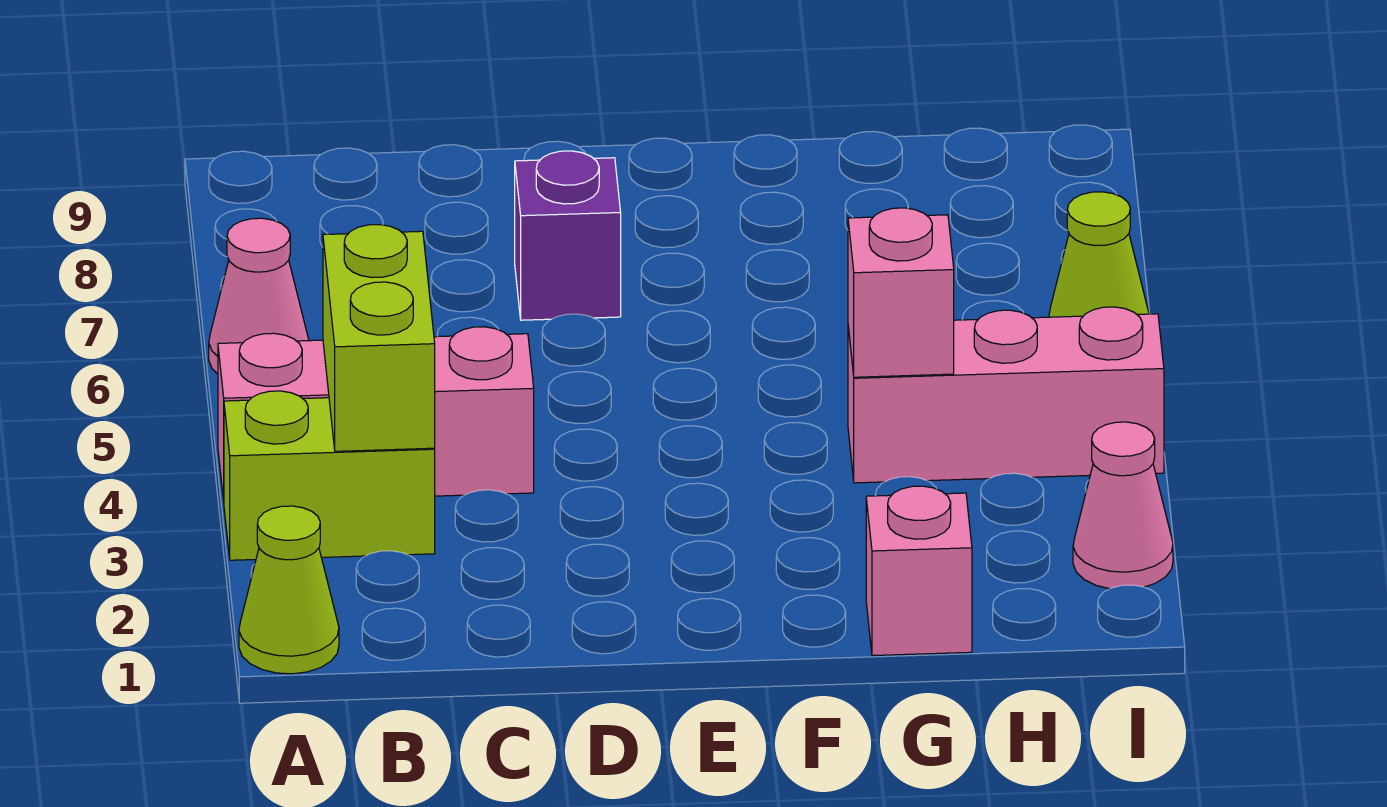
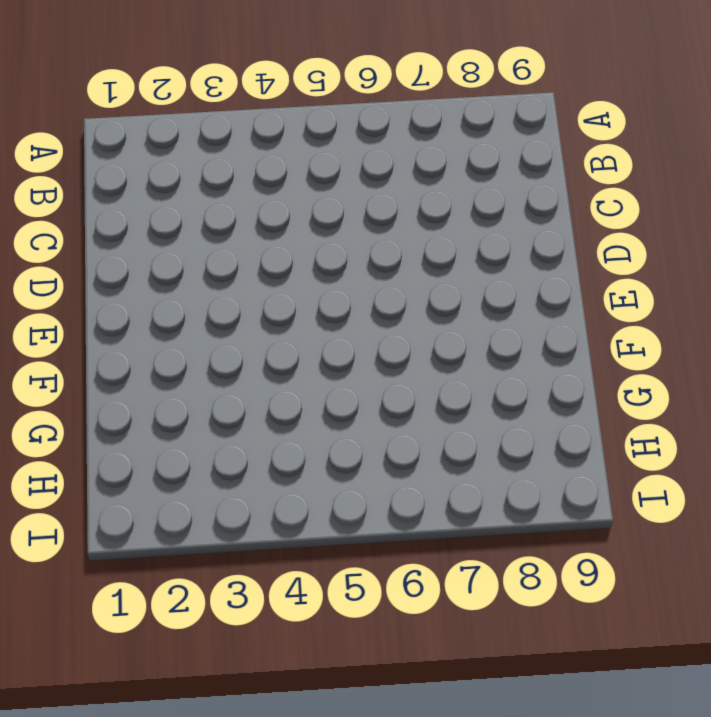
none -> lime 1x1 cone [239,506,339,674]
none -> lime 1x2 brick [224,391,435,560]

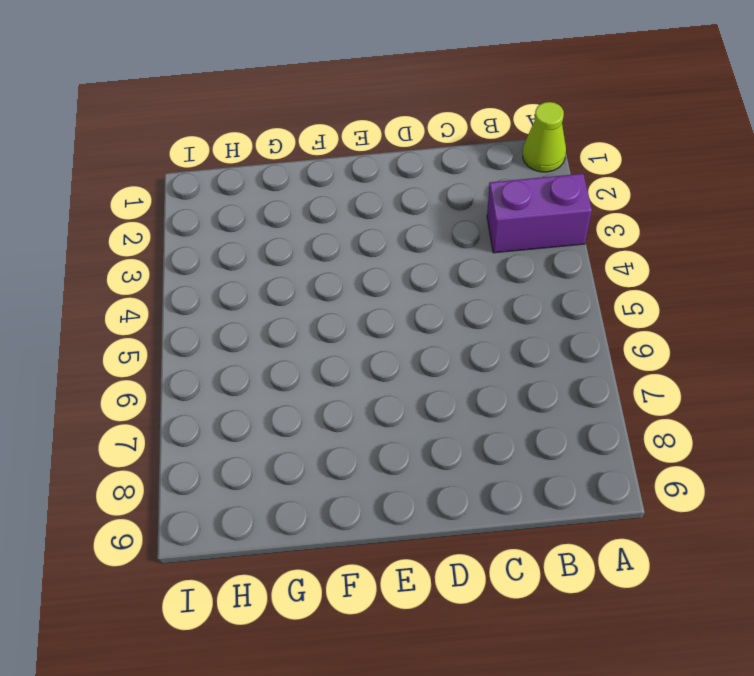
purple 1x2 brick [487,174,592,253] -> lime 1x2 brick [224,391,435,560]
none -> pink 1x3 brick [218,327,534,501]
none -> pink 1x1 cone [209,218,309,374]

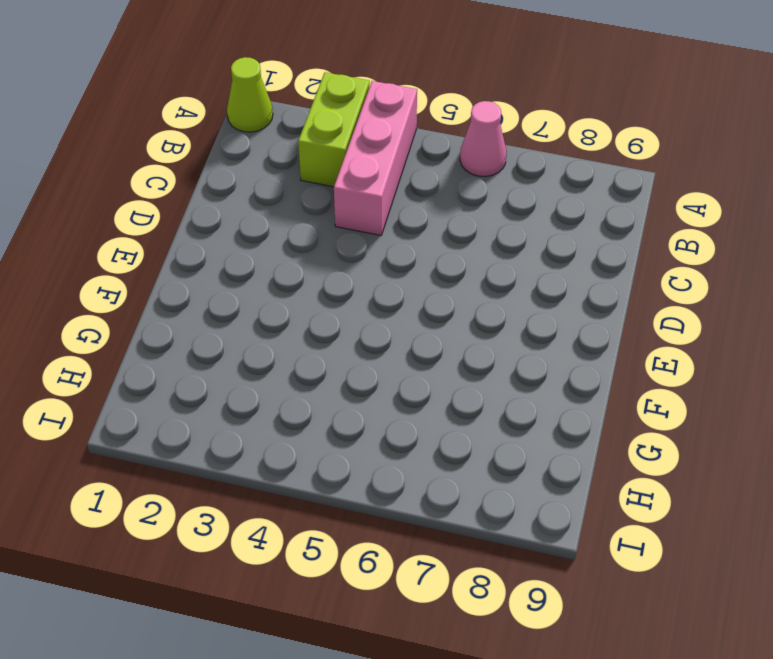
none -> purple 1x1 brick [515,151,621,320]
none -> pink 1x1 brick [866,486,972,656]

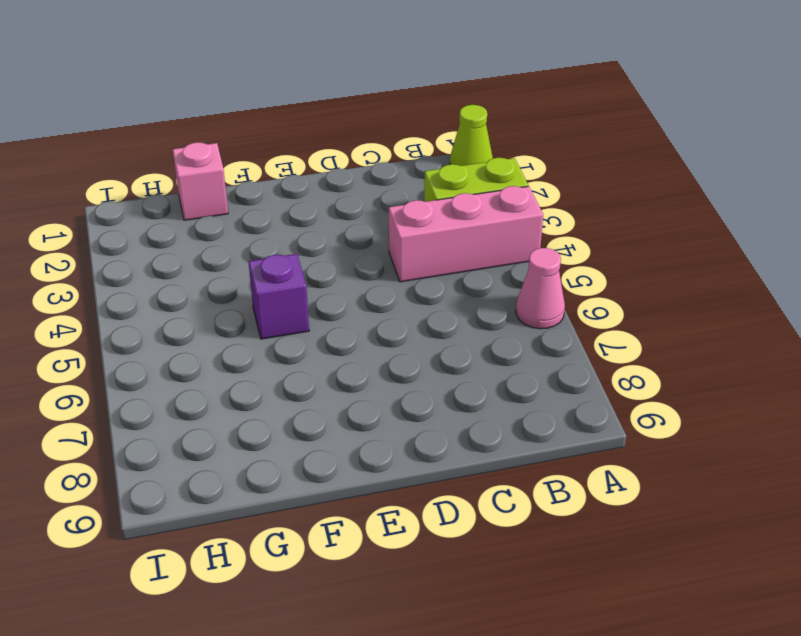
purple 1x1 brick [249,254,309,339] -> purple 1x1 brick moved to [515,151,621,320]
none -> pink 1x3 brick [848,307,1164,483]
none -> pink 1x1 cone [1073,422,1173,589]

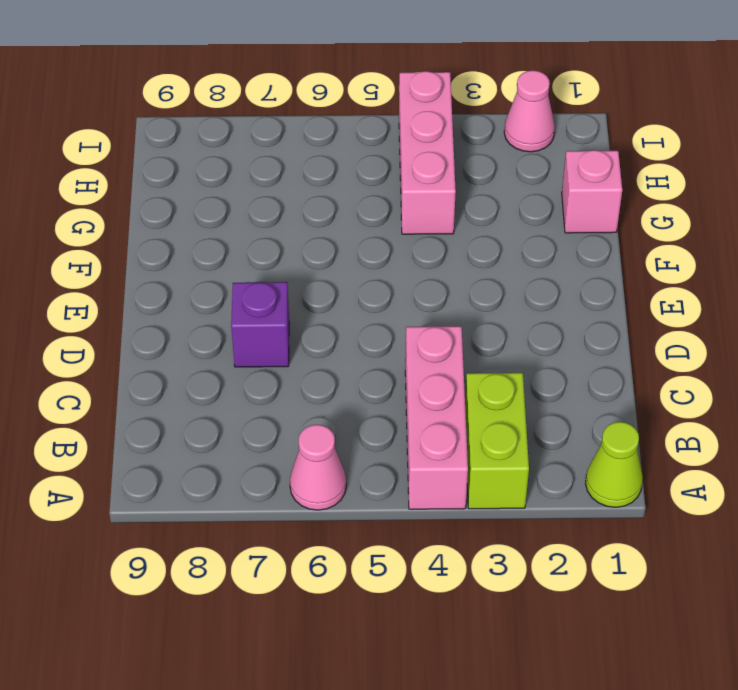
none -> lime 1x1 cone [1049,192,1149,317]
none -> lime 1x2 brick [323,225,435,451]

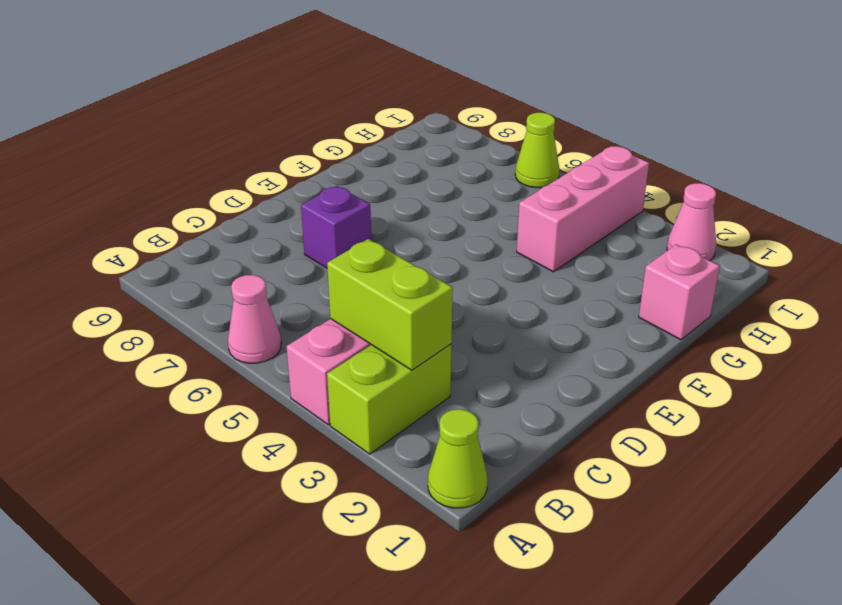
none -> pink 1x1 brick [848,208,954,377]

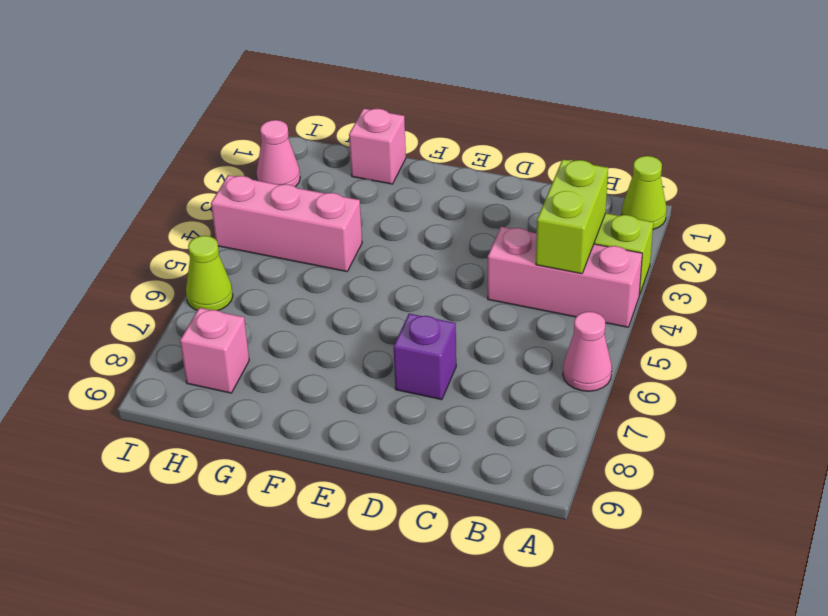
pink 1x1 brick [180,308,249,393] -> pink 1x1 brick moved to [848,208,954,377]

